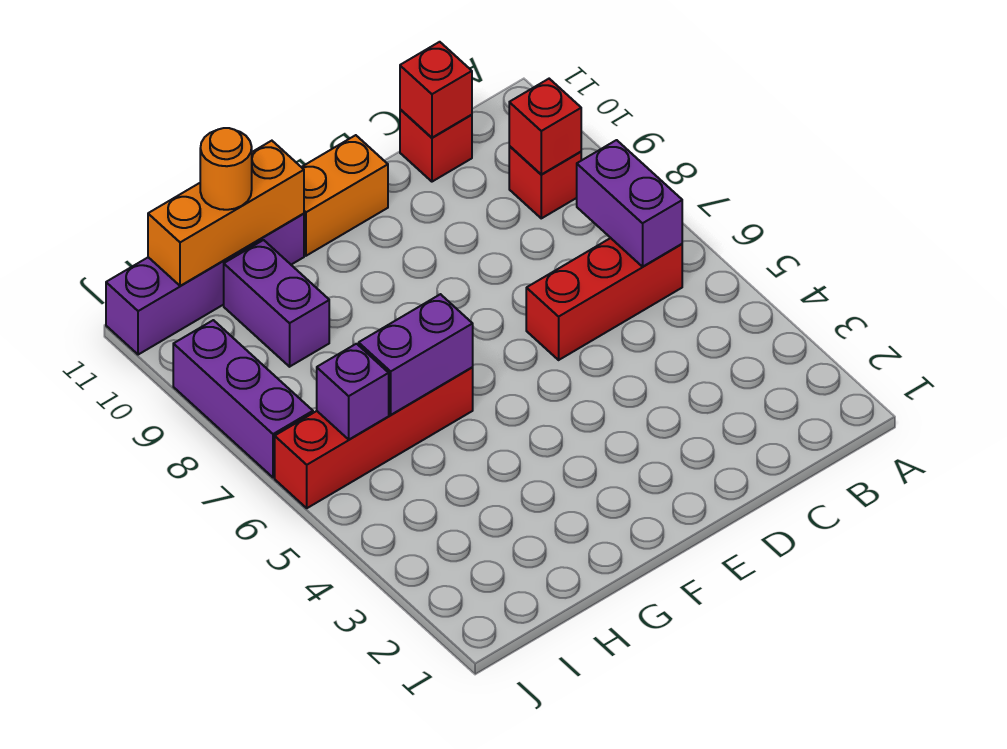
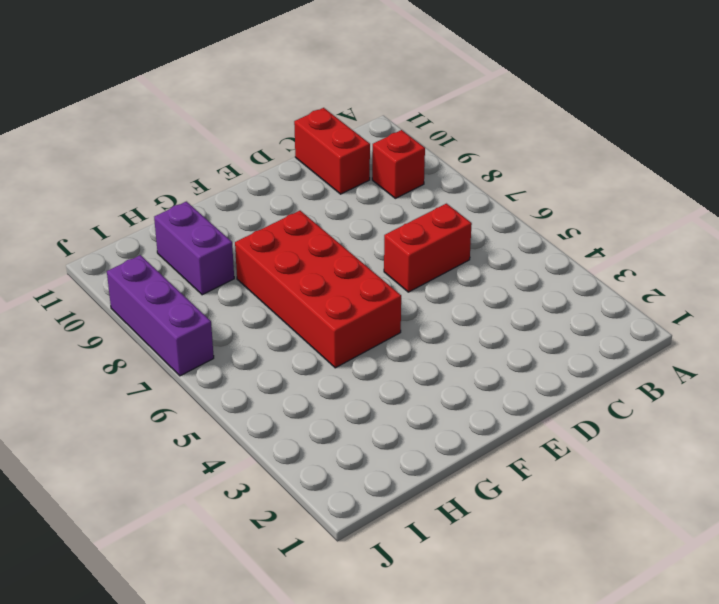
red 1x2 brick [384,204,472,292] -> red 1x3 brick [526,238,682,360]
red 1x2 brick [294,108,370,194] -> red 1x1 brick [400,109,472,182]
red 2x4 brick [235,211,401,368] -> red 1x4 brick [275,368,473,508]
none -> orange 1x2 brick [302,135,388,256]
none -> purple 1x4 brick [106,214,304,355]
none -> purple 1x2 brick [577,140,682,267]

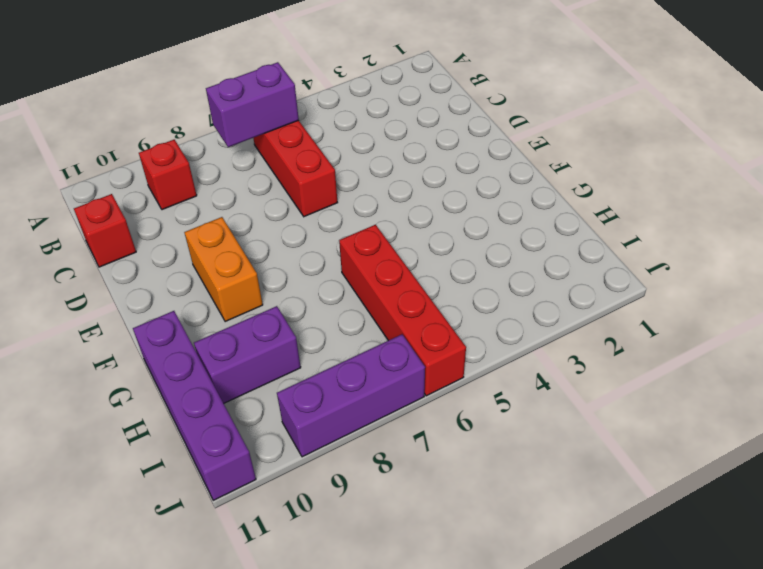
orange 1x2 brick [184,217,263,322] -> orange 1x2 brick moved to [302,135,388,256]
none -> red 1x1 brick [509,79,581,174]
none -> red 1x1 brick [400,42,472,138]
none -> purple 1x2 brick [359,294,473,415]

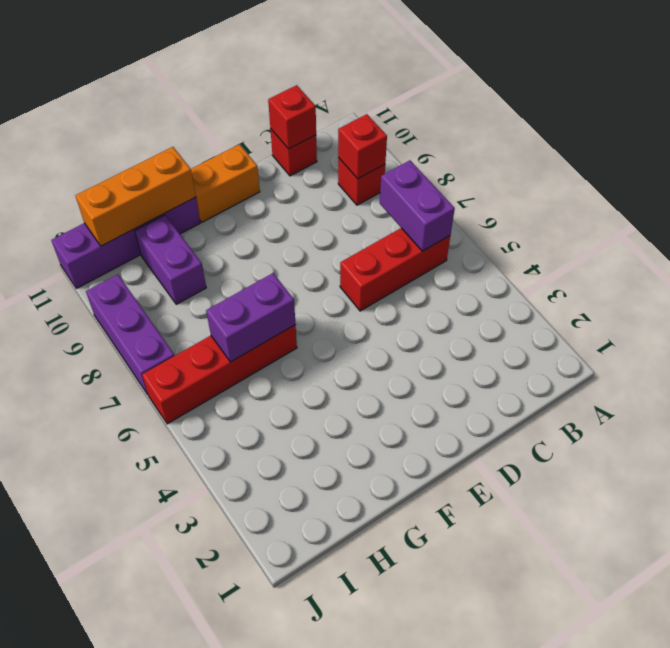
none -> purple 1x1 brick [317,344,389,439]
none -> orange 1x1 round brick [200,128,252,210]

